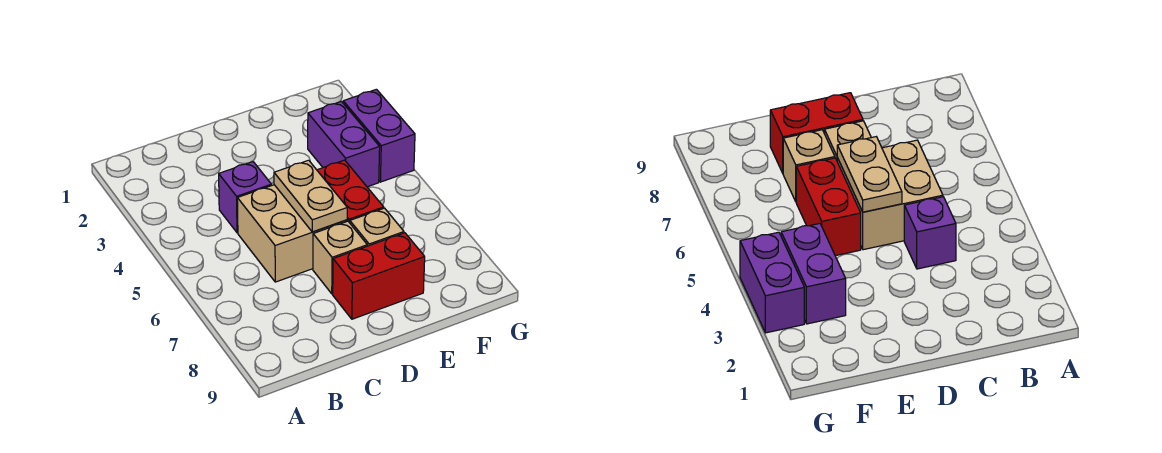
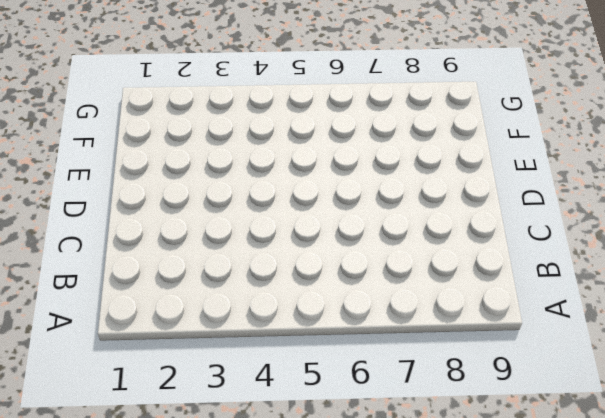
none -> purple 1x1 brick [219,162,271,233]
none -> tan 2x2 brick [237,185,347,282]

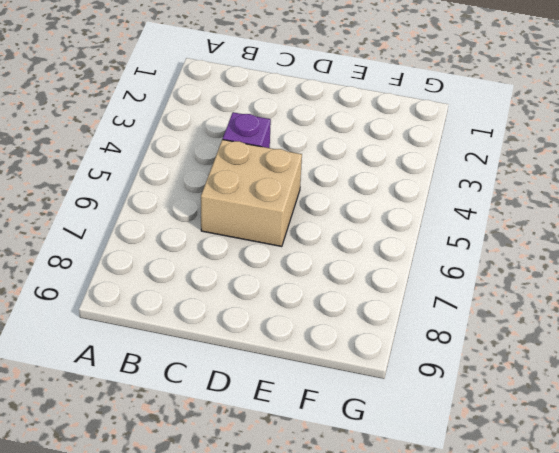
none -> tan 1x1 brick [313,221,367,294]
none -> red 1x2 brick [333,233,425,319]

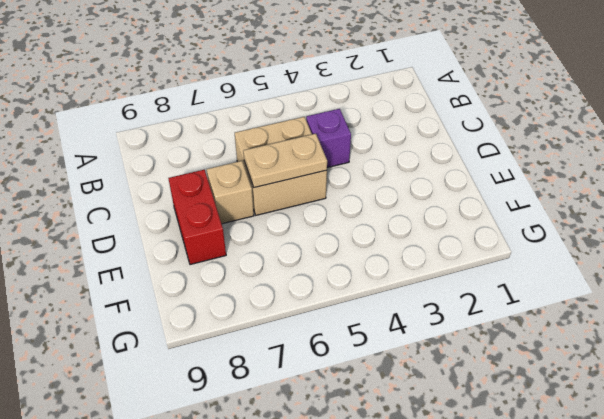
none -> red 1x2 brick [317,160,384,223]
none -> tan 1x1 brick [350,208,404,246]

